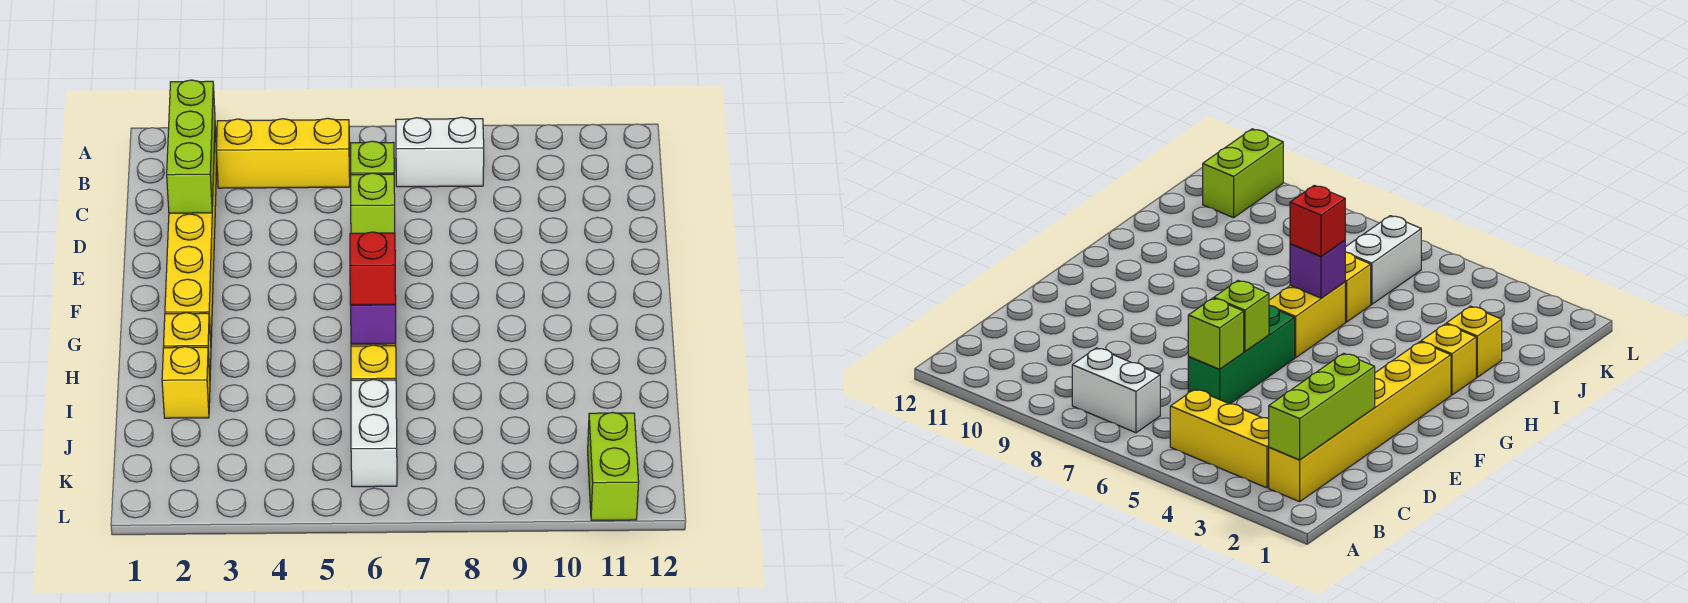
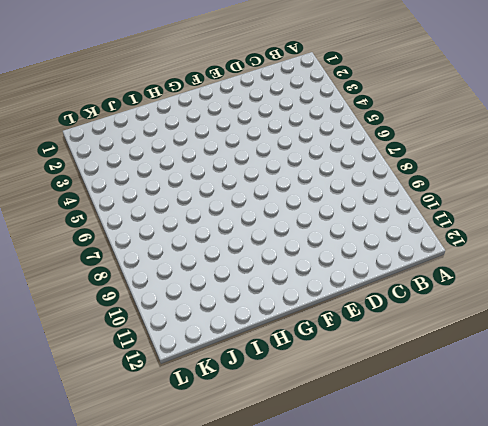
none -> yellow 1x6 brick [165,127,217,340]
none -> yellow 1x3 brick [216,118,350,188]
none -> white 1x2 brick [396,117,484,187]

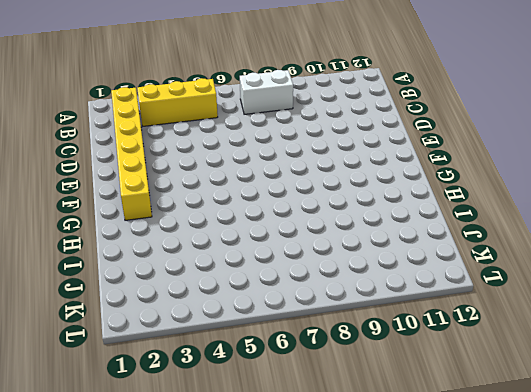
none -> green 1x3 brick [1188,305,1295,404]
none -> yellow 1x2 brick [1269,282,1345,358]
none -> yellow 1x1 brick [164,313,211,374]

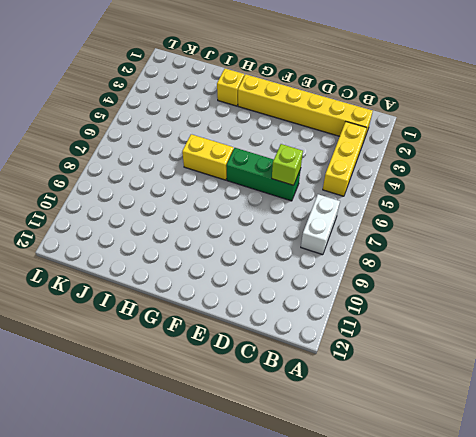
none -> yellow 1x1 brick [162,347,210,418]
none -> yellow 1x1 brick [351,345,396,380]
none -> white 1x2 brick [351,379,397,487]

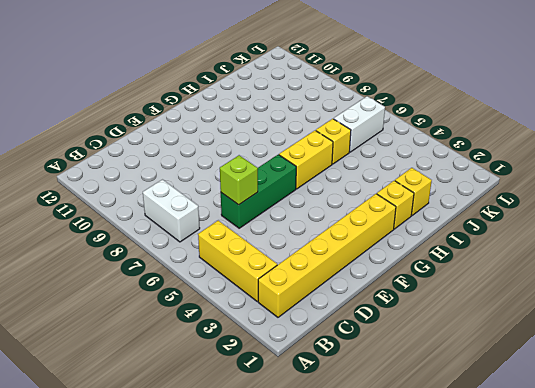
none -> lime 1x2 brick [588,412,639,520]
none -> lime 1x3 brick [167,80,215,213]
none -> lime 1x1 brick [351,173,395,233]

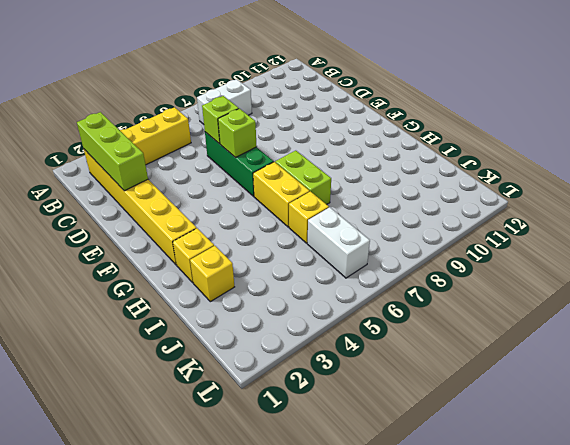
lime 1x2 brick [275,151,331,204] -> lime 1x2 brick moved to [588,412,639,520]
none -> purple 1x1 brick [351,305,396,344]
none -> red 1x1 brick [350,232,396,305]

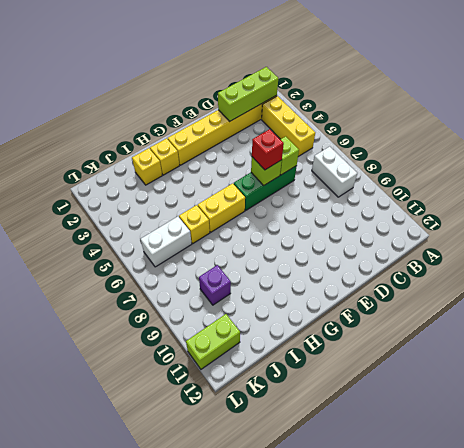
red 1x1 brick [252,129,284,170] -> red 1x1 brick moved to [350,232,396,305]
purple 1x1 brick [199,265,231,305] -> purple 1x1 brick moved to [351,305,396,344]

